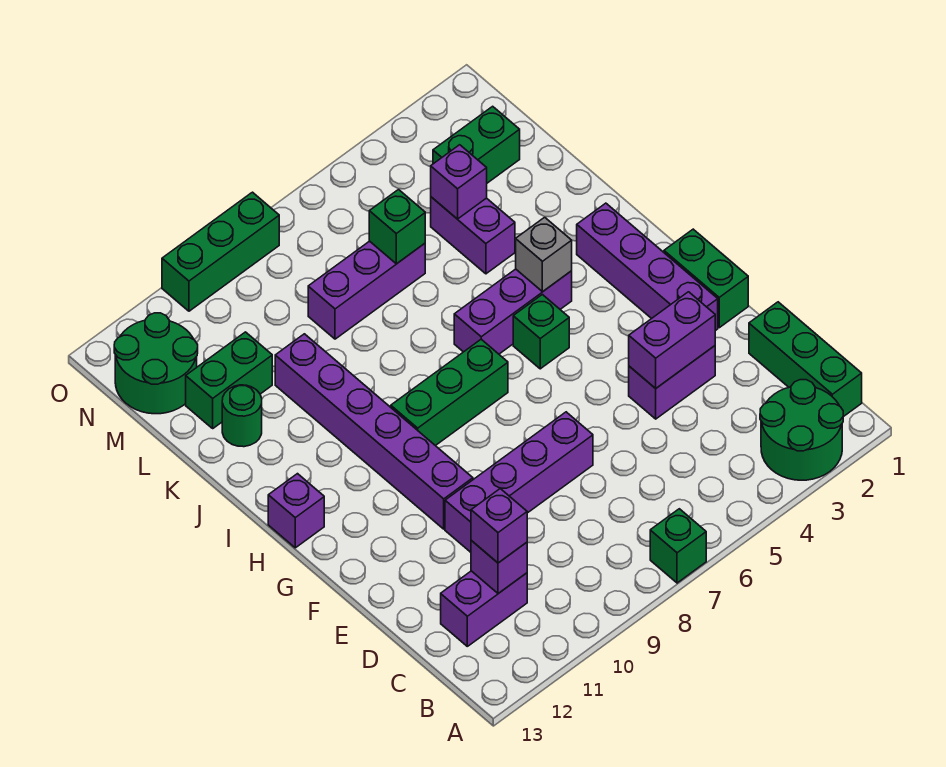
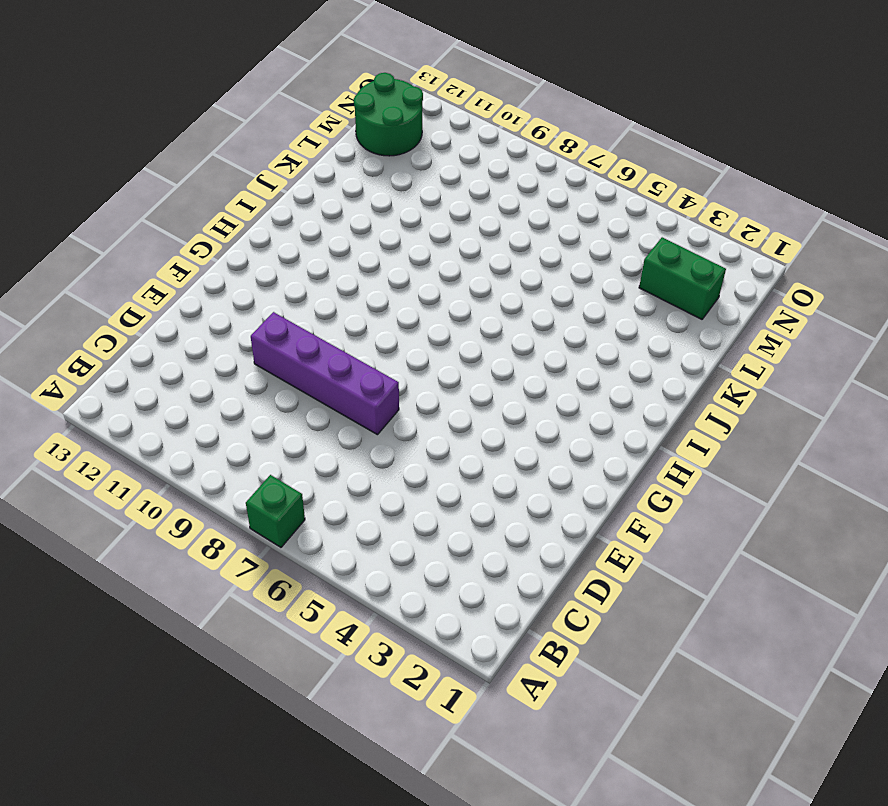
none -> green 2x2 round brick [760,380,843,480]
none -> green 1x3 brick [749,302,862,417]
none -> purple 1x2 brick [441,571,527,646]

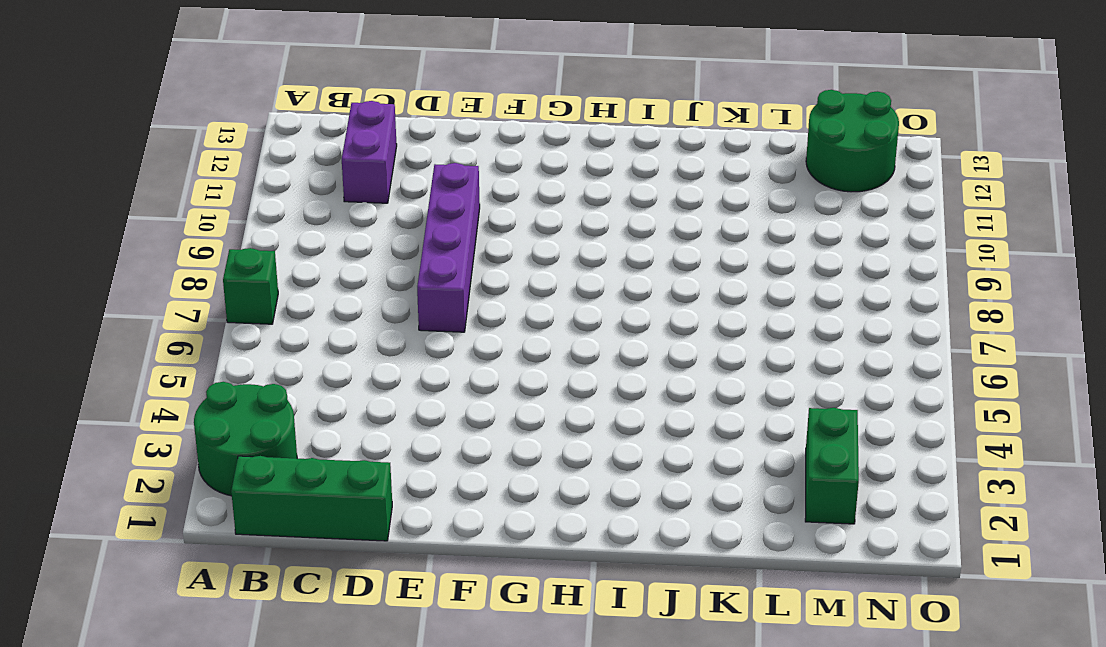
none -> purple 1x2 brick [629,346,715,419]
none -> green 1x2 brick [664,229,748,328]
none -> purple 1x4 brick [577,203,718,331]

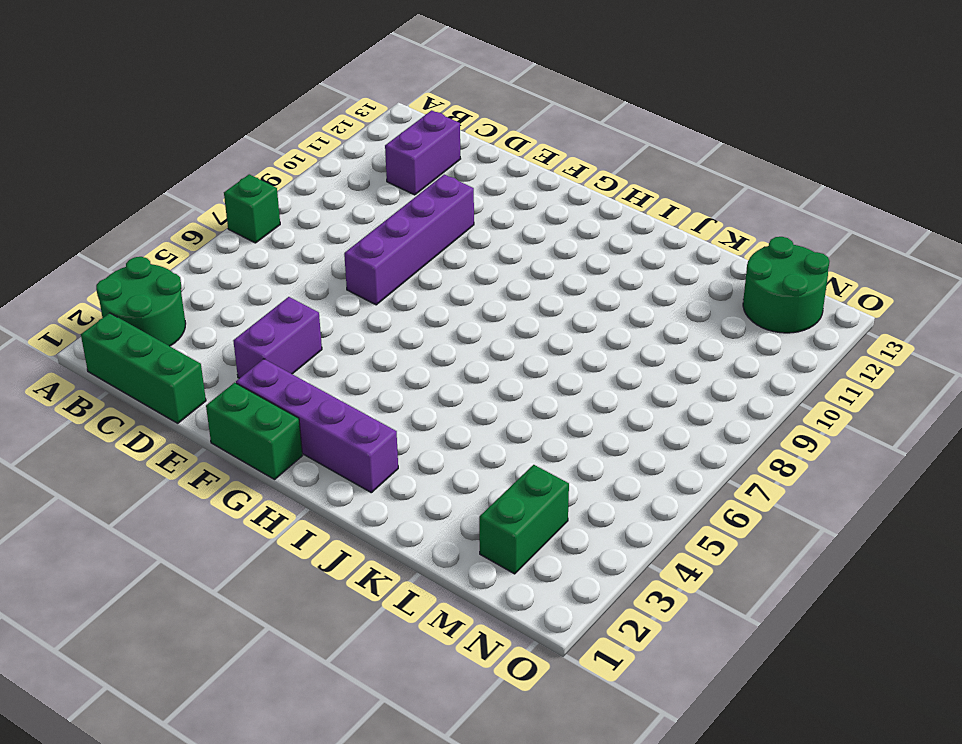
none -> purple 1x6 brick [275,334,473,529]
none -> green 1x1 brick [513,295,569,369]
none -> green 1x3 brick [391,339,508,446]

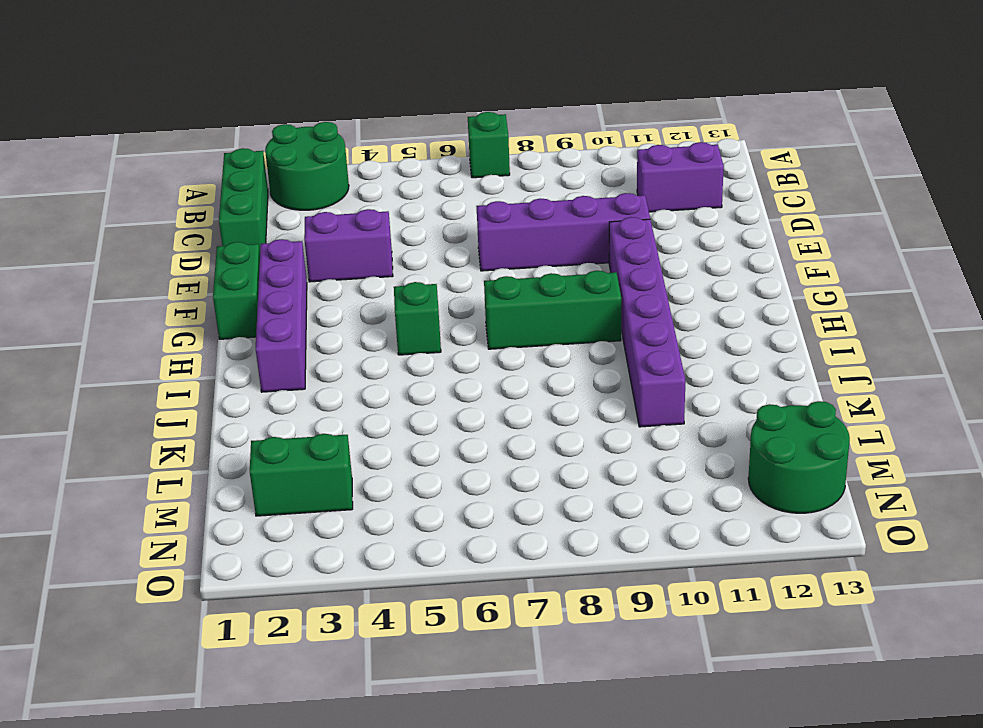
none -> purple 1x1 brick [268,474,324,548]
none -> purple 1x3 brick [454,269,572,354]
none -> purple 1x2 brick [431,197,515,274]

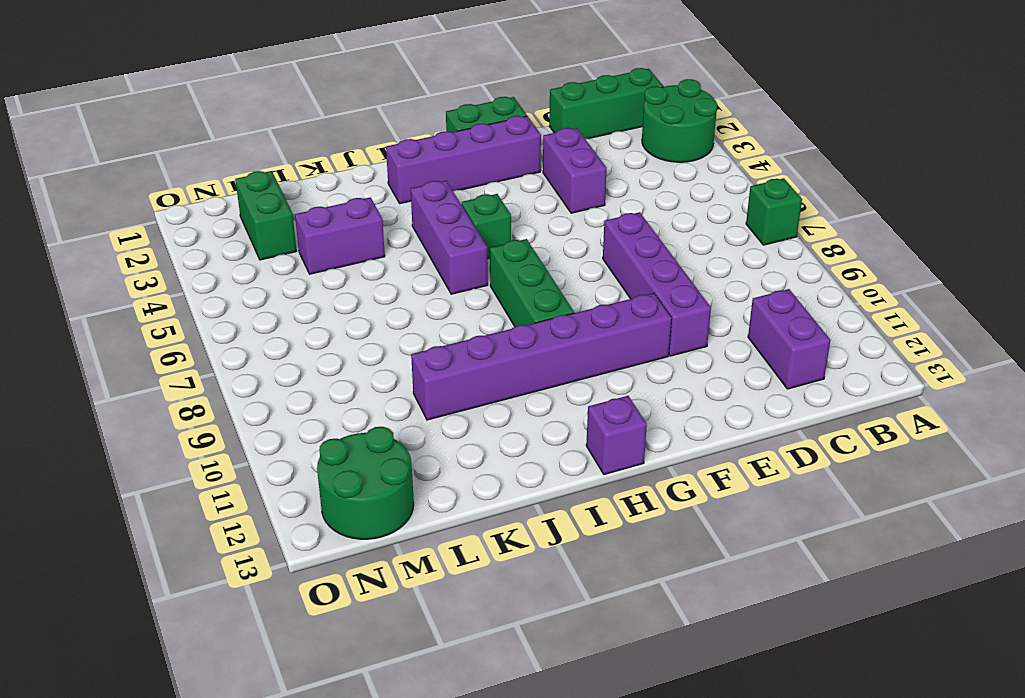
none -> green 1x1 round brick [222,385,262,447]
none -> purple 1x3 brick [308,241,425,339]
none -> green 1x2 brick [186,332,272,428]

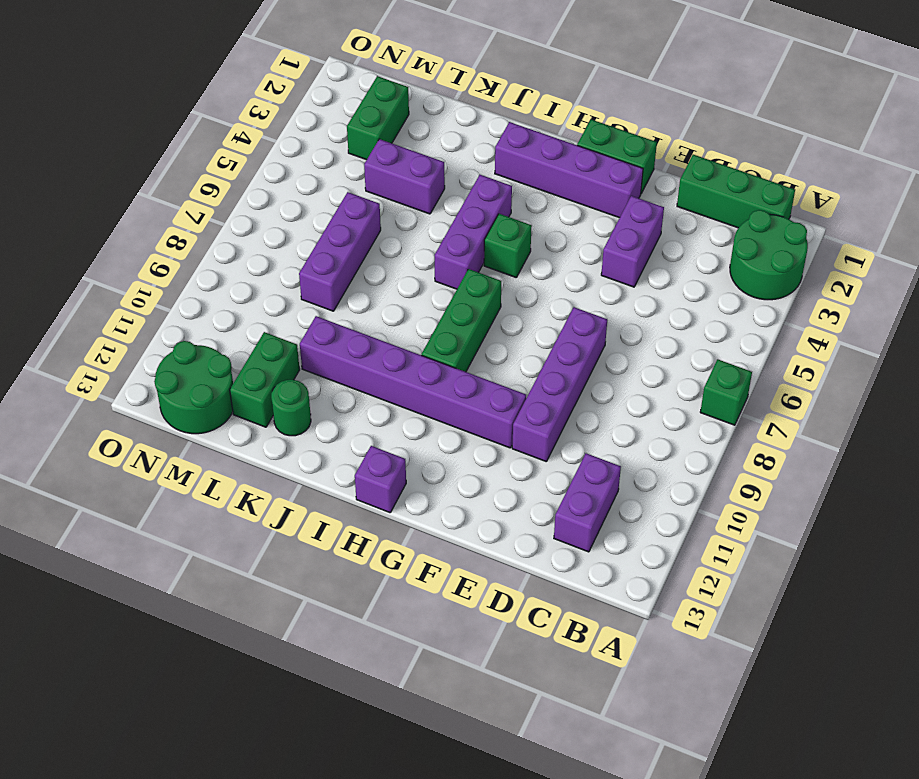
none -> green 1x3 brick [162,192,279,311]
none -> purple 1x1 brick [471,541,527,594]
none -> purple 1x2 brick [629,292,715,388]

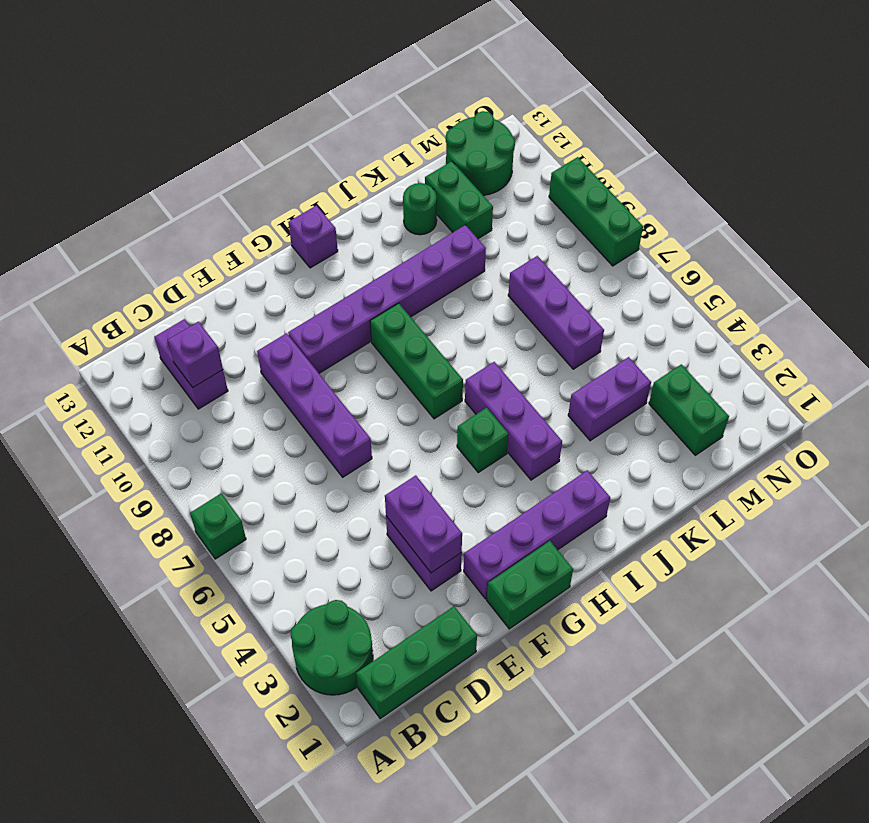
none -> grey 1x1 brick [516,217,572,292]
none -> purple 1x1 brick [431,145,487,219]
none -> green 1x1 brick [369,190,425,264]

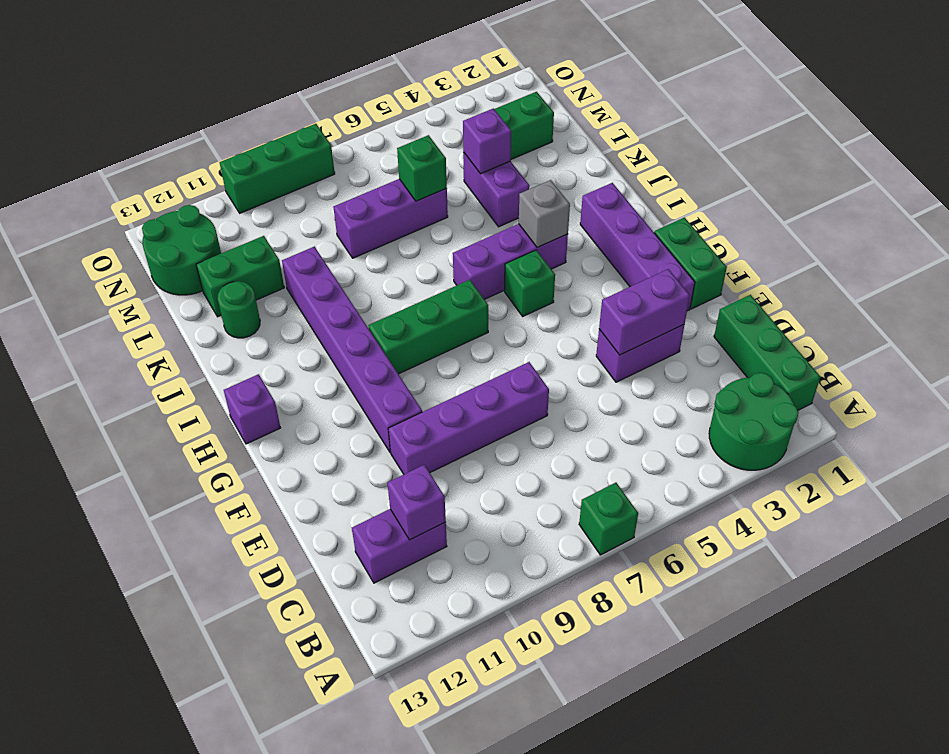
none -> purple 1x1 brick [471,489,527,563]

